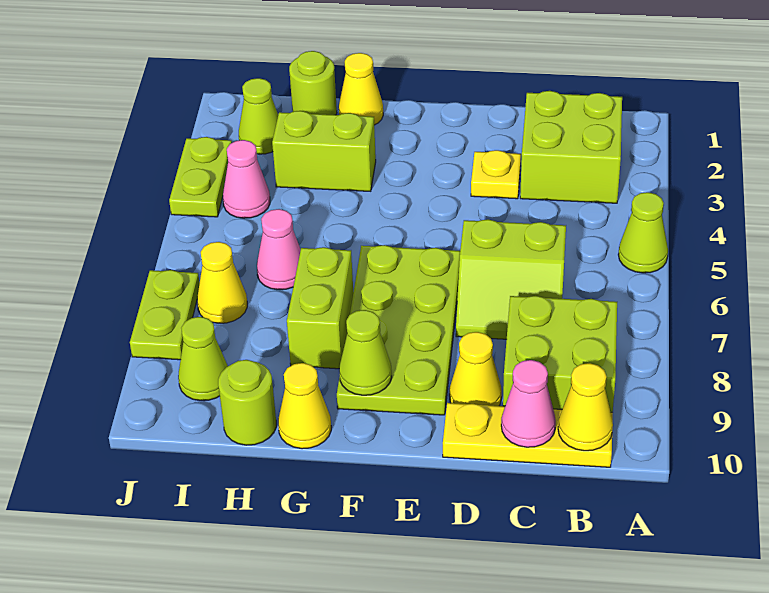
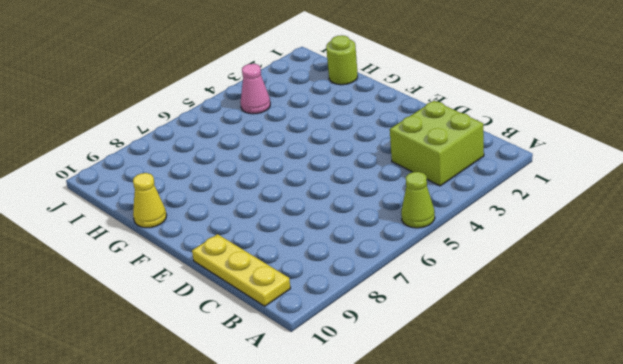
none -> lime 2x2 brick [503,296,617,412]
none -> lime 2x2 slope [456,219,566,339]
none -> yellow 1x1 plate [471,150,521,199]

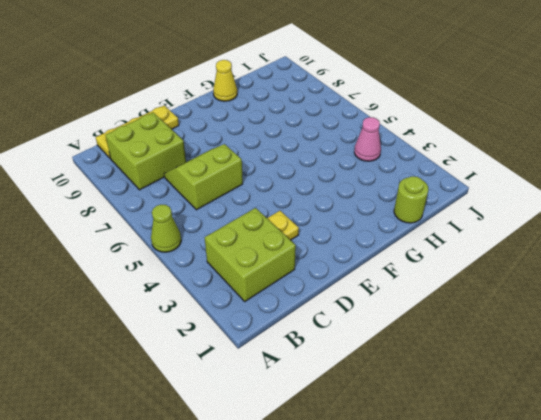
none -> yellow 1x1 cone [449,332,502,406]
none -> lime 2x4 plate [337,245,460,415]
none -> yellow 1x1 cone [339,53,383,125]

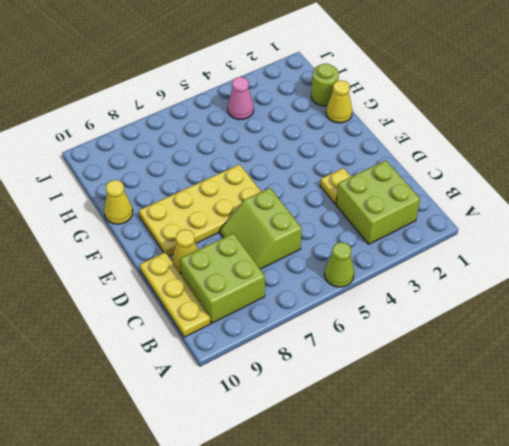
yellow 2x4 plate [139,164,261,256] -> lime 2x4 plate [337,245,460,415]
none -> lime 1x2 brick [272,111,376,191]
none -> lime 1x2 brick [287,247,353,369]
none -> pink 1x1 cone [257,209,301,290]

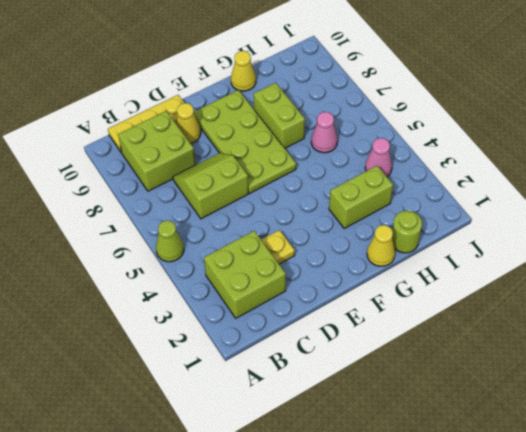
none -> lime 1x1 round brick [218,360,276,445]
none -> lime 1x1 cone [239,78,278,154]
none -> yellow 1x1 cone [197,242,247,323]

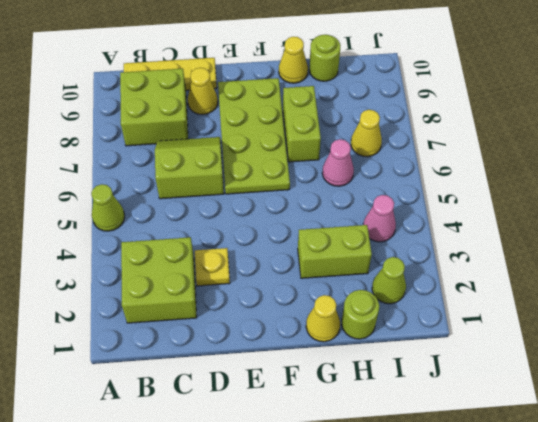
none -> lime 1x1 cone [178,317,228,401]
none -> lime 1x2 plate [169,137,232,217]
none -> lime 1x2 plate [130,270,200,360]

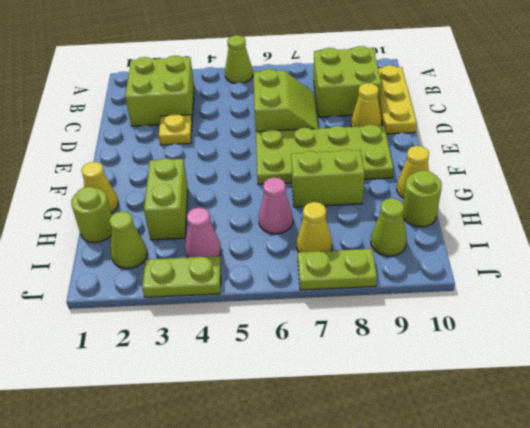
none -> yellow 1x1 cone [558,363,613,451]
none -> pink 1x1 cone [501,360,556,447]
none -> lime 1x1 cone [339,310,392,395]

